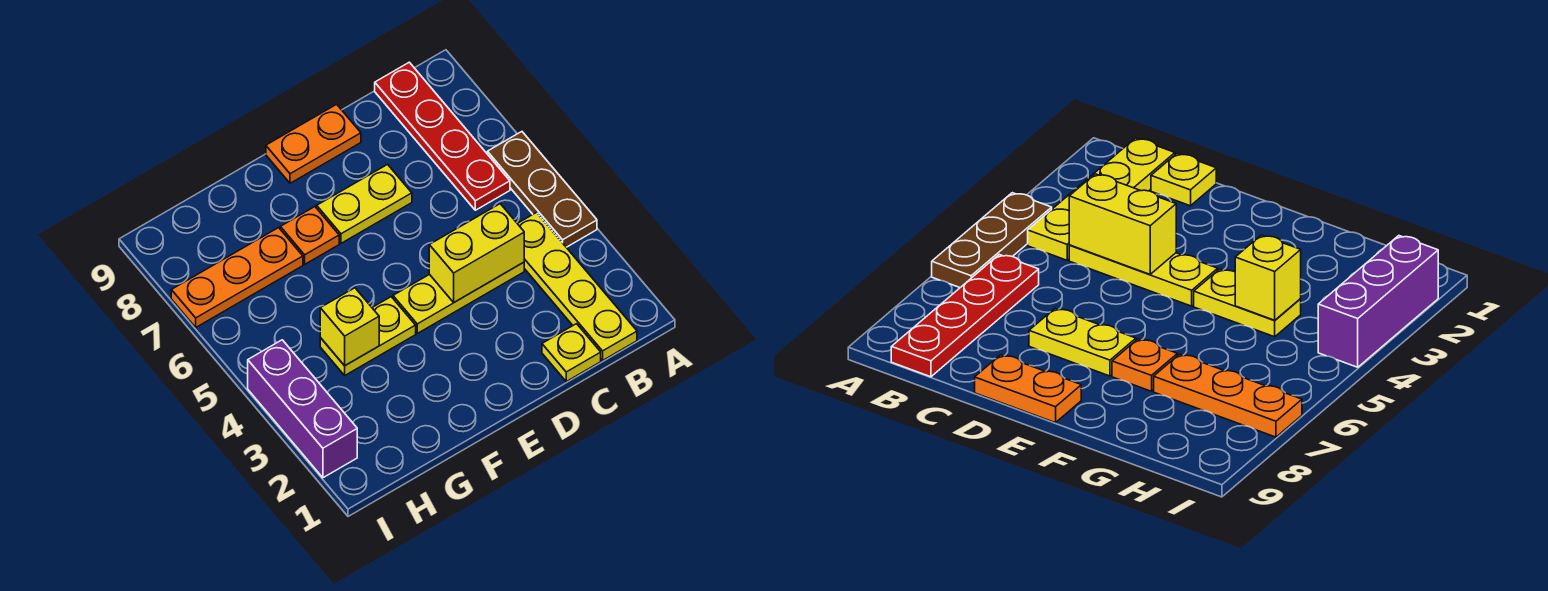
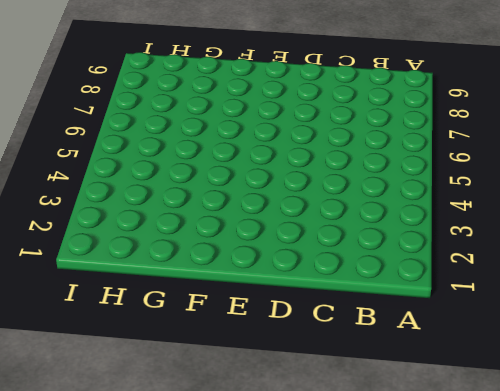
none -> brown 1x3 plate [487,132,597,247]
none -> yellow 1x4 plate [517,213,637,360]
none -> red 1x4 plate [375,62,510,210]

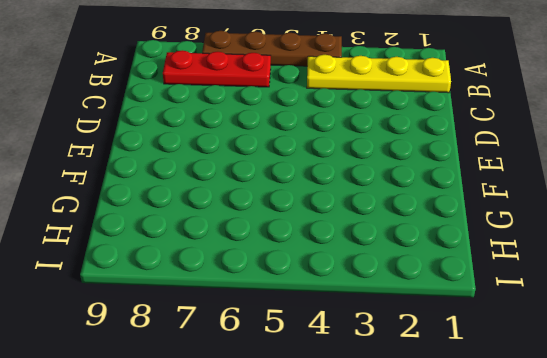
brown 1x4 plate [202,31,342,66] -> brown 1x3 plate [487,132,597,247]
red 1x3 plate [163,50,271,87] -> red 1x4 plate [375,62,510,210]
none -> yellow 1x1 plate [542,324,601,381]
none -> yellow 1x3 plate [393,262,524,333]
none -> yellow 1x2 plate [317,165,412,243]

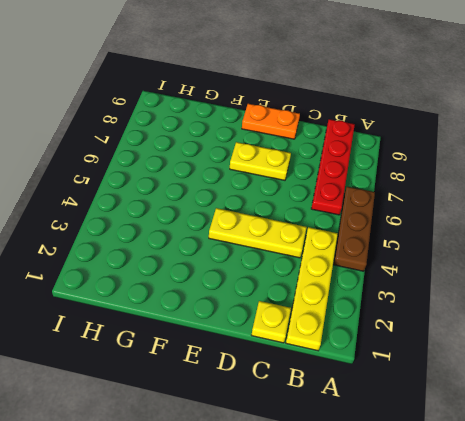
none -> yellow 1x2 plate [320,297,416,375]
none -> orange 1x1 plate [280,207,339,264]
none -> orange 1x3 plate [171,228,303,327]

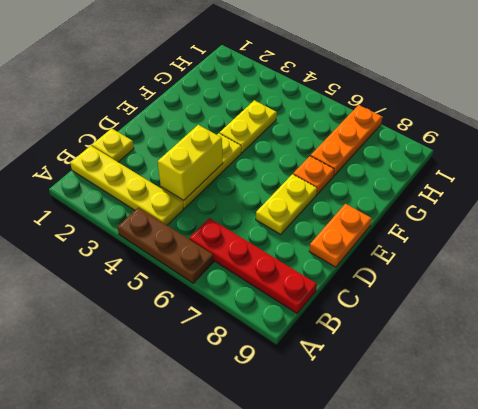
none -> purple 1x3 brick [248,340,357,478]
none -> yellow 1x1 brick [320,288,379,366]

